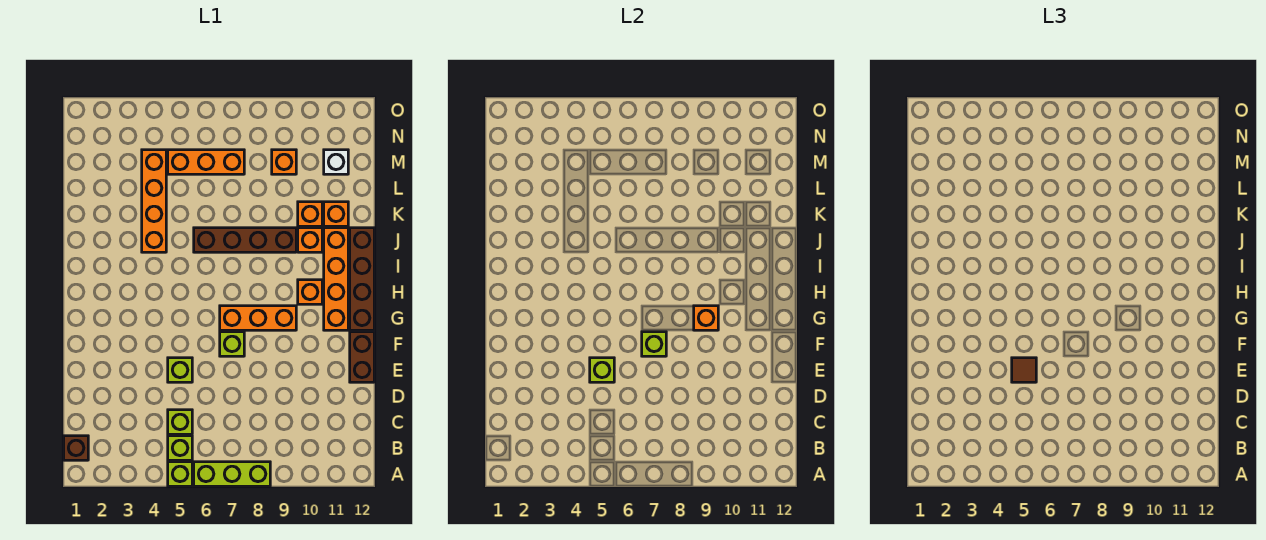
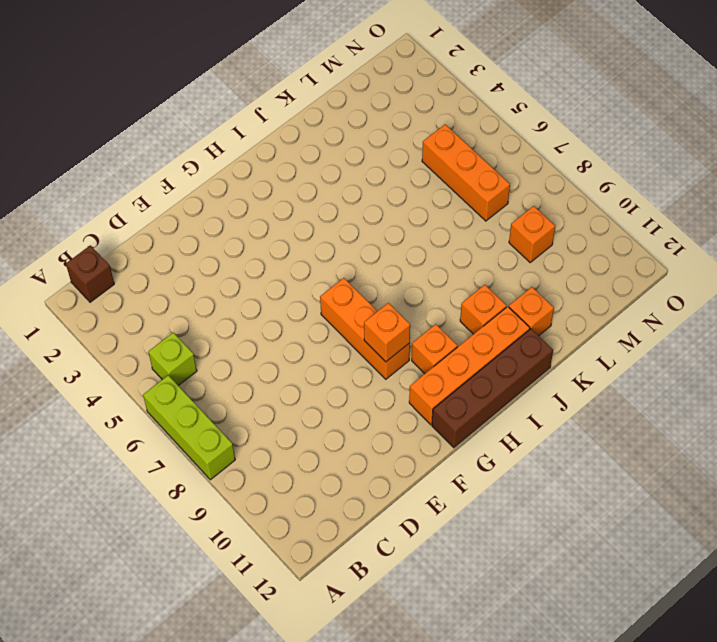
none -> lime 1x1 brick [168,462,192,486]
none -> lime 1x1 brick [168,410,192,434]
none -> lime 1x1 brick [168,358,192,382]

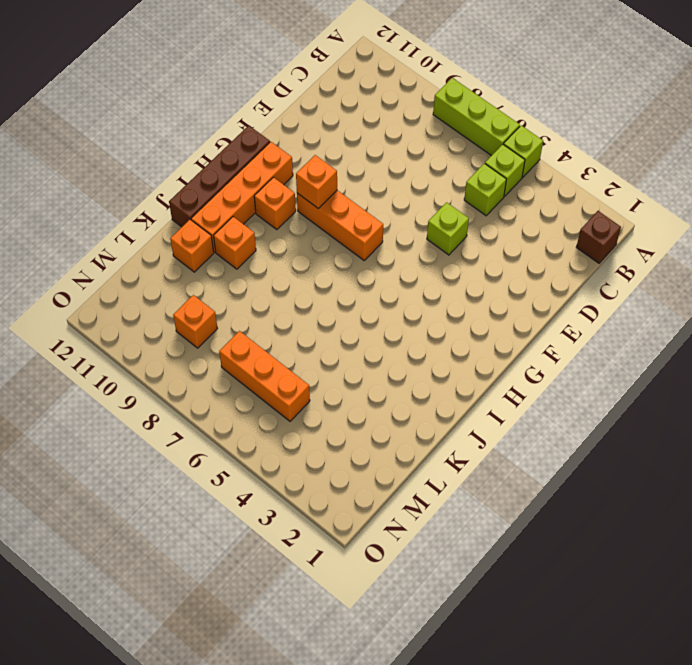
none -> brown 1x2 brick [350,332,374,382]
none -> lime 1x1 brick [220,332,244,356]
none -> orange 1x4 brick [142,150,166,252]

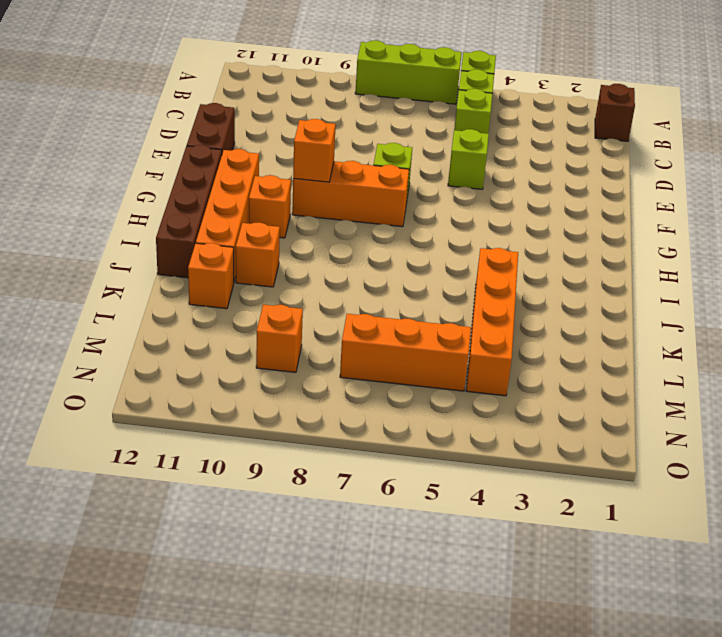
none -> brown 1x4 brick [194,228,296,252]
none -> orange 1x1 brick [298,202,322,226]
none -> white 1x1 brick [324,150,348,174]

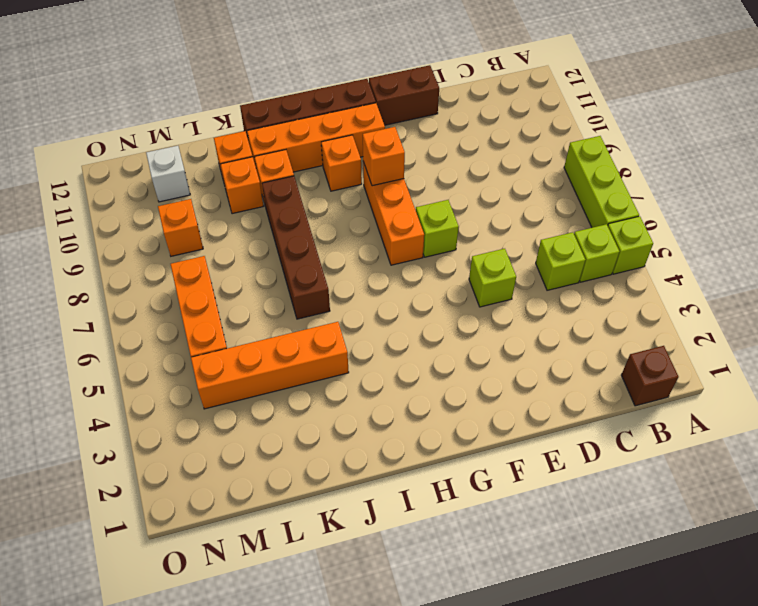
none -> lime 1x1 brick [590,358,614,382]
none -> lime 1x1 brick [642,332,666,356]
none -> brown 1x1 tile [1012,358,1036,382]

